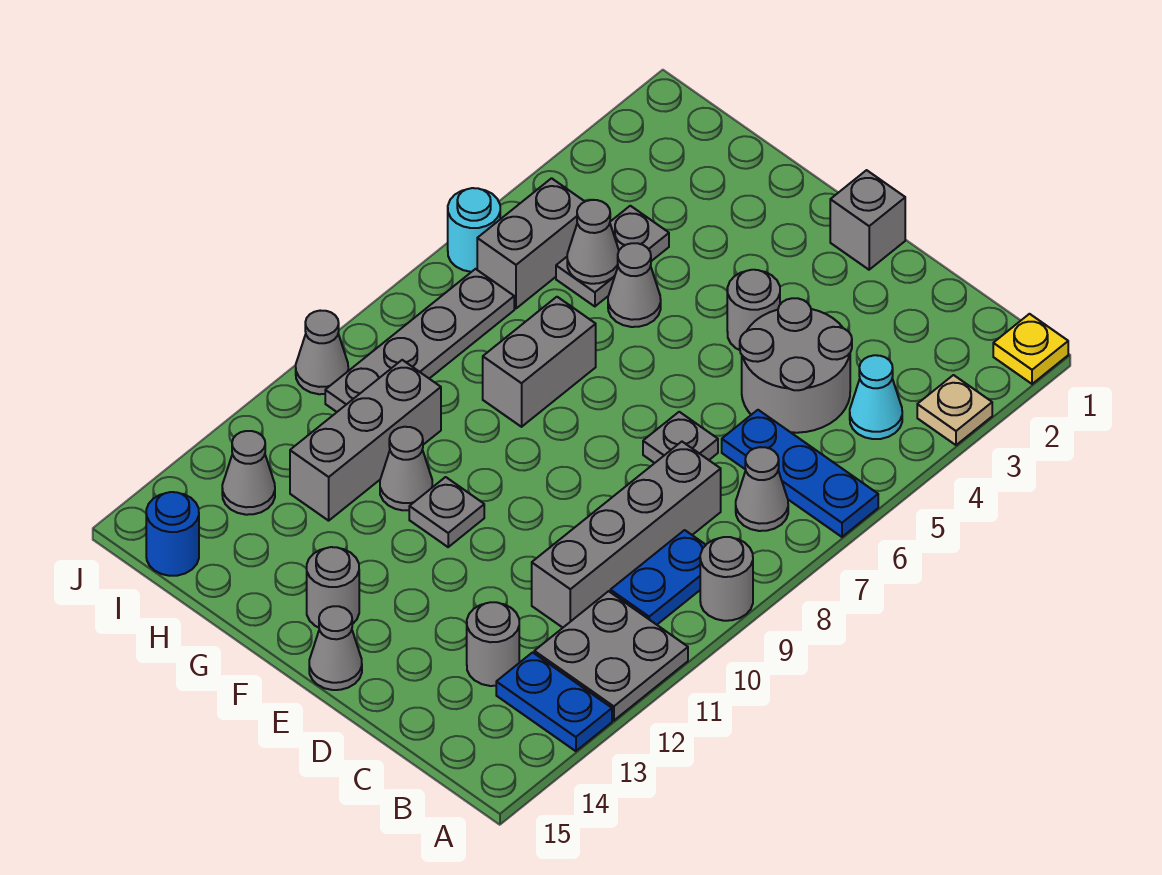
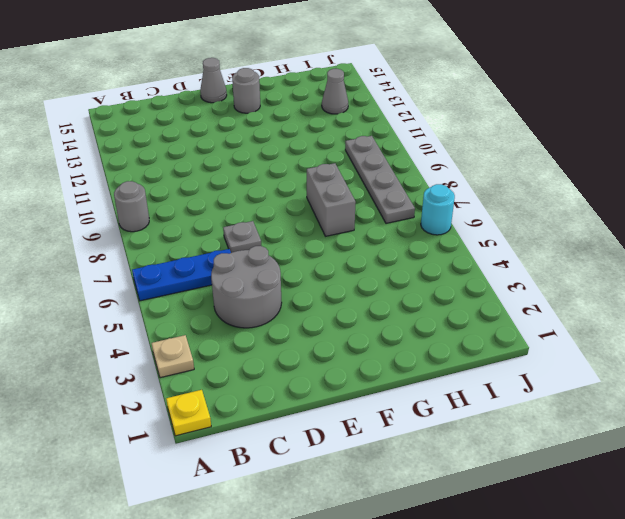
none -> grey 2x2 plate [534,591,688,721]
none -> blue 1x2 plate [496,652,612,751]
none -> cyan 1x1 cone [850,355,902,439]
none -> grey 1x1 cone [736,447,788,531]

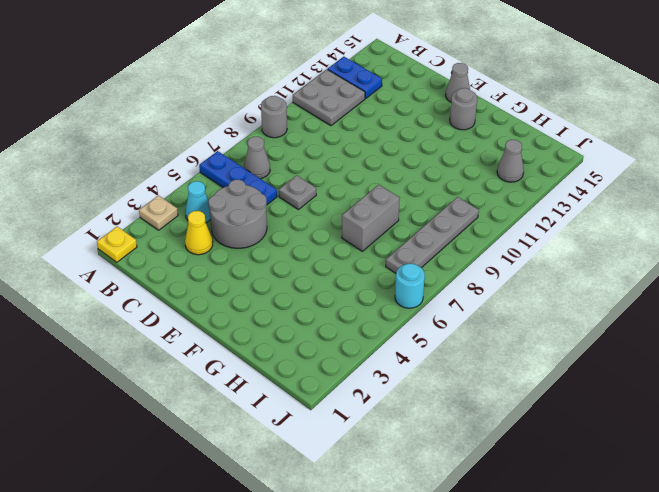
yellow 1x1 cone [185,211,213,255] -> none
none -> blue 1x2 plate [610,530,706,625]
none -> grey 1x4 brick [532,442,721,628]
none -> grey 1x1 round brick [467,602,519,686]
none -> grey 1x1 brick [830,170,905,270]

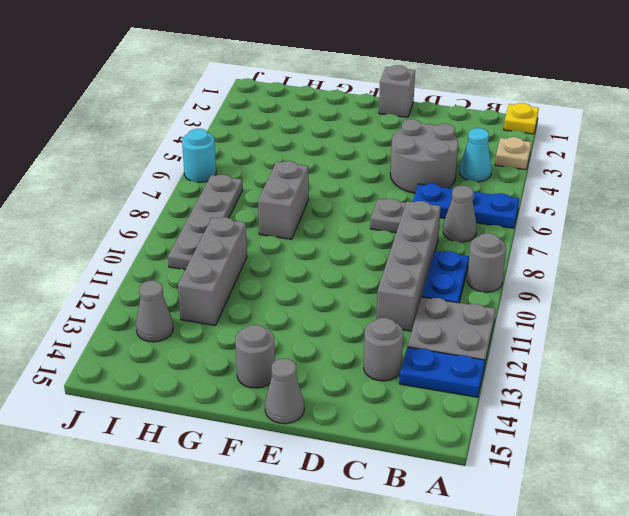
none -> grey 1x1 round brick [727,270,780,350]
none -> grey 1x1 plate [409,477,484,547]
none -> grey 1x1 cone [608,243,661,327]
none -> grey 1x1 cone [380,427,433,510]

